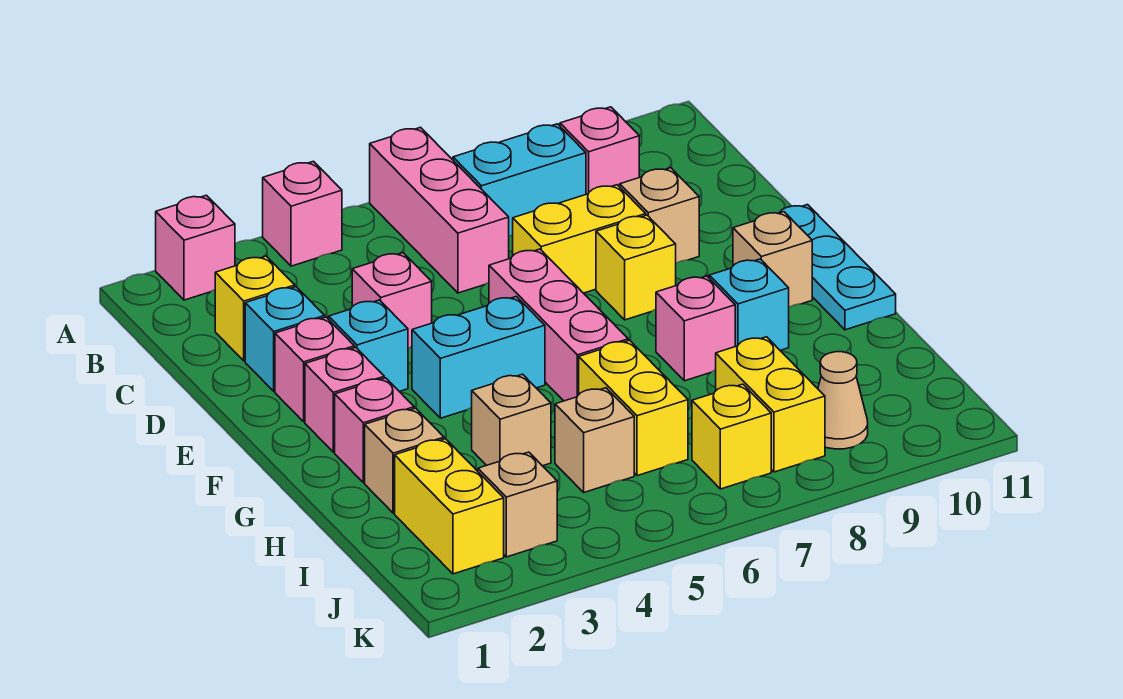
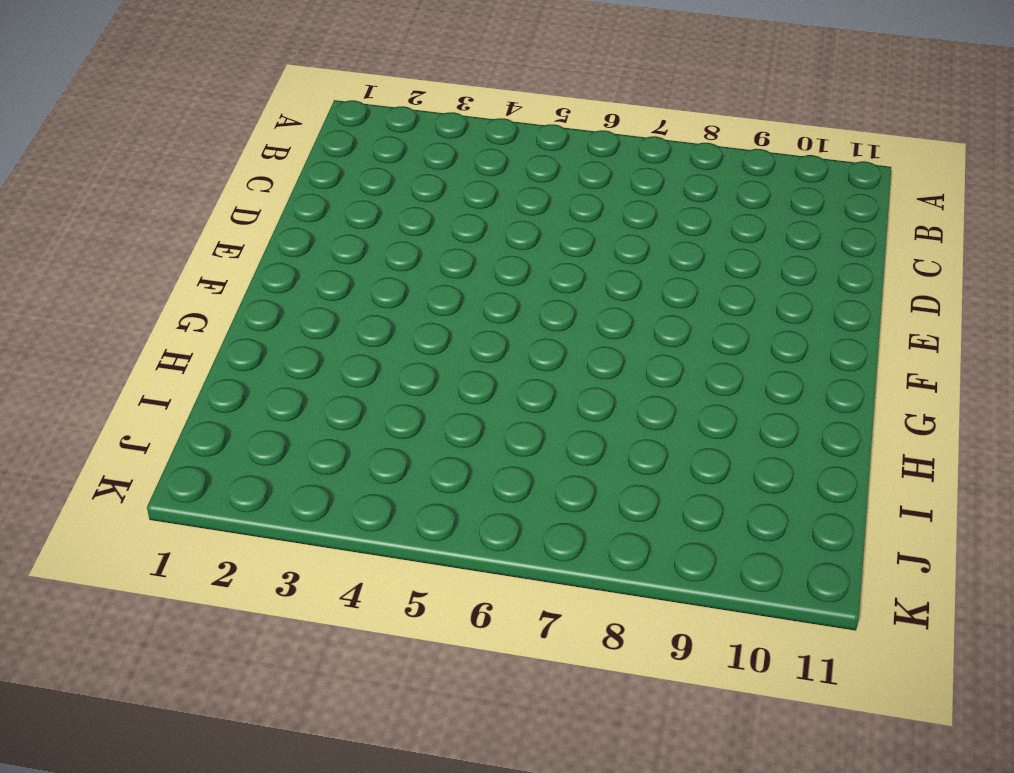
none -> pink 1x1 brick [156,195,235,300]
none -> pink 1x1 brick [263,161,342,266]
none -> pink 1x3 brick [370,127,509,293]
none -> cyan 1x2 brick [453,124,586,236]

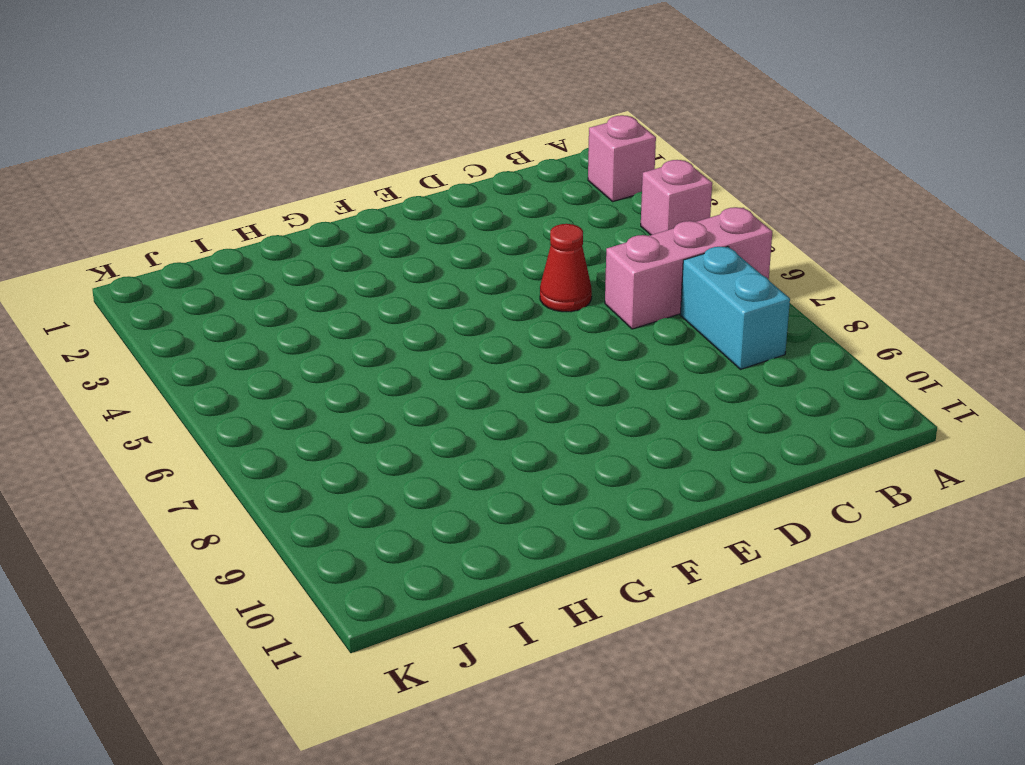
red 1x1 cone [540,224,592,312] -> none
none -> pink 1x1 brick [560,107,639,194]
none -> yellow 1x1 brick [215,256,295,361]
none -> cyan 1x1 brick [245,287,325,391]
none -> pink 1x1 brick [352,253,432,348]

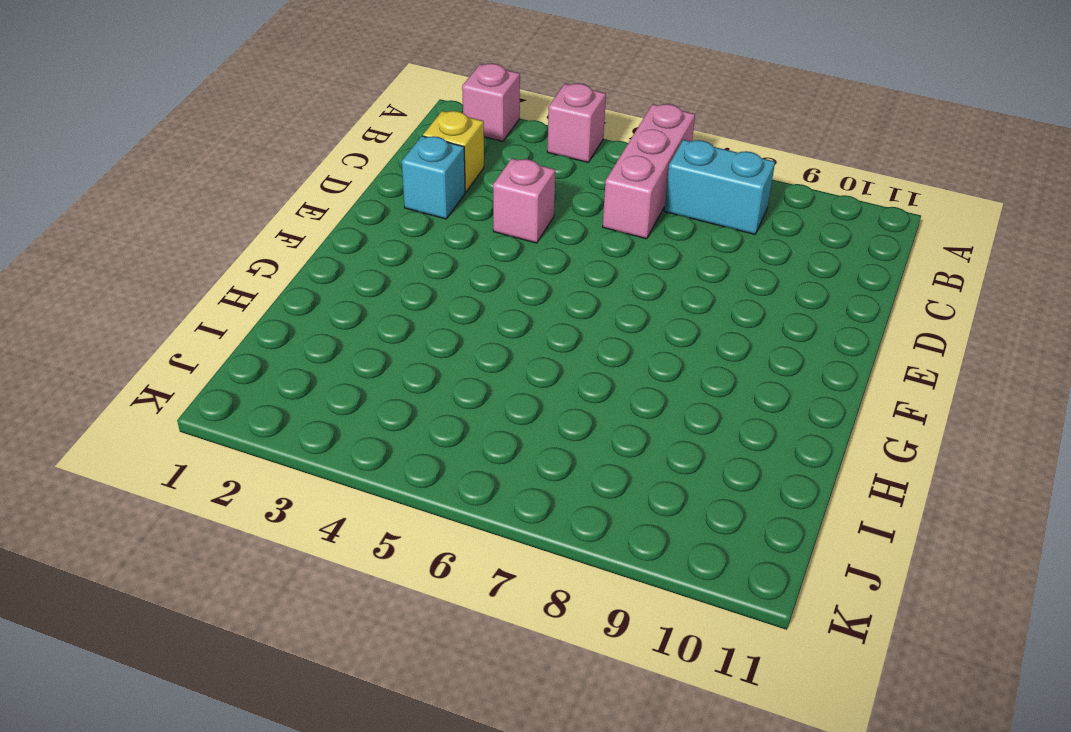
none -> pink 1x1 brick [560,107,639,194]
none -> yellow 1x2 brick [513,185,646,293]
none -> tan 1x1 brick [620,168,699,263]
none -> pink 1x1 brick [275,317,354,422]

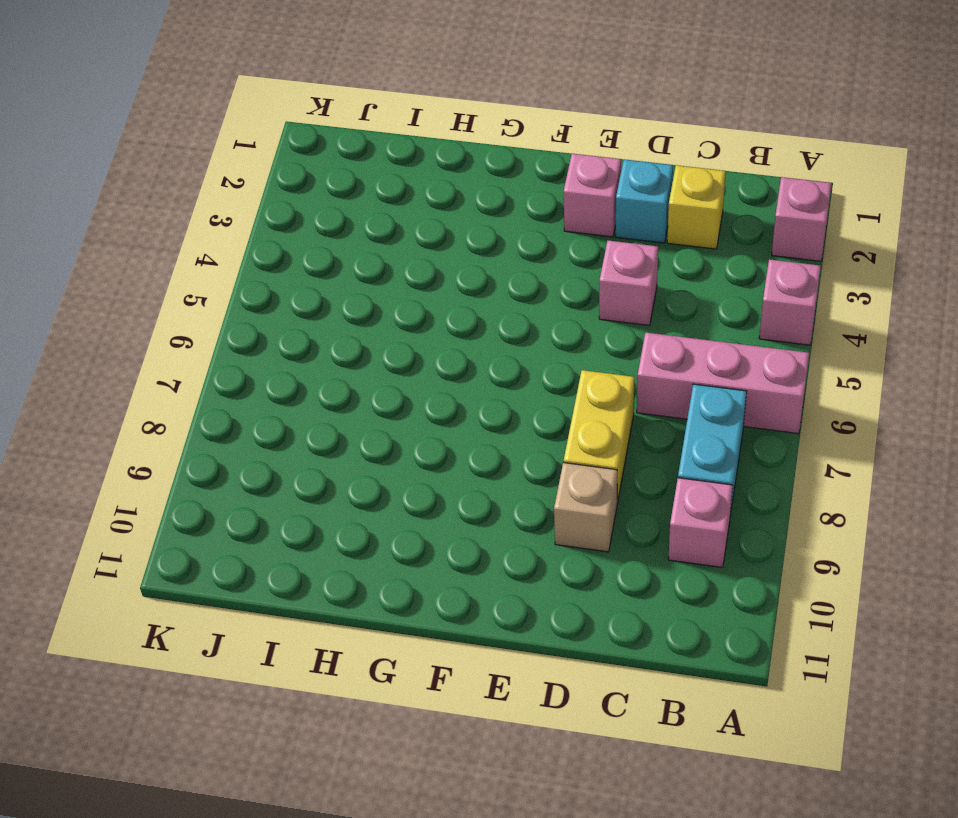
none -> cyan 1x1 brick [329,300,408,392]
none -> pink 1x3 brick [489,249,628,401]
none -> yellow 1x1 brick [596,215,676,320]
none -> cyan 1x3 plate [779,205,896,330]

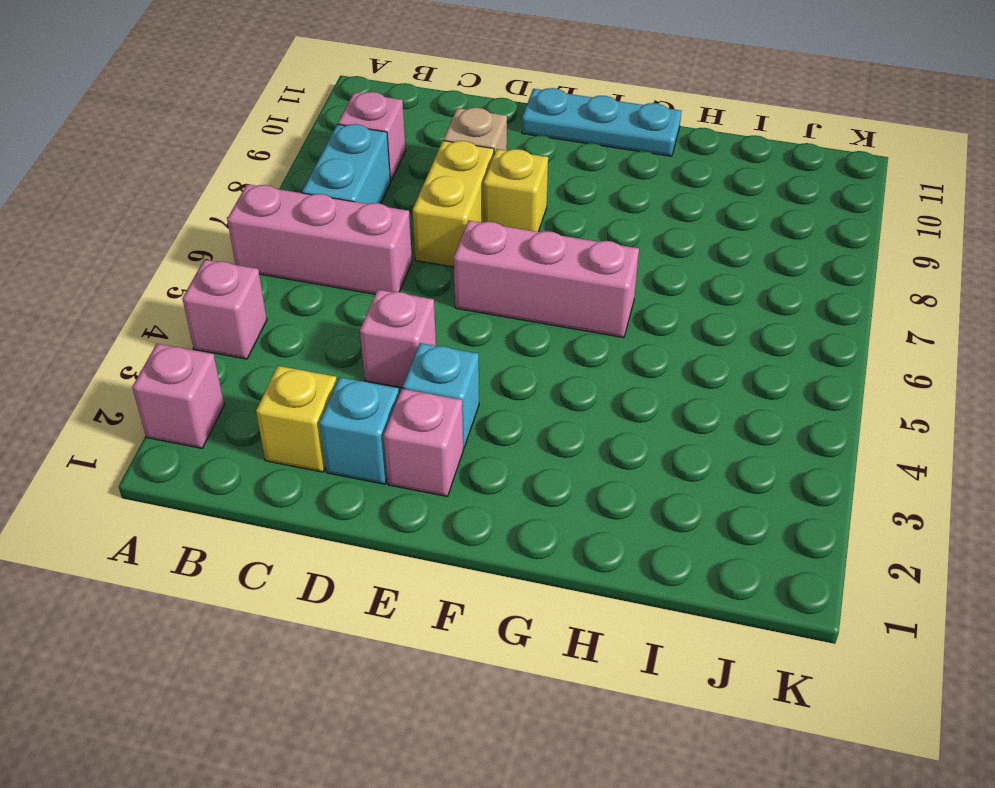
none -> pink 1x1 brick [305,347,384,452]
none -> cyan 1x2 brick [412,297,545,418]
none -> tan 1x1 brick [733,212,812,307]
none -> pink 1x1 brick [335,378,414,483]

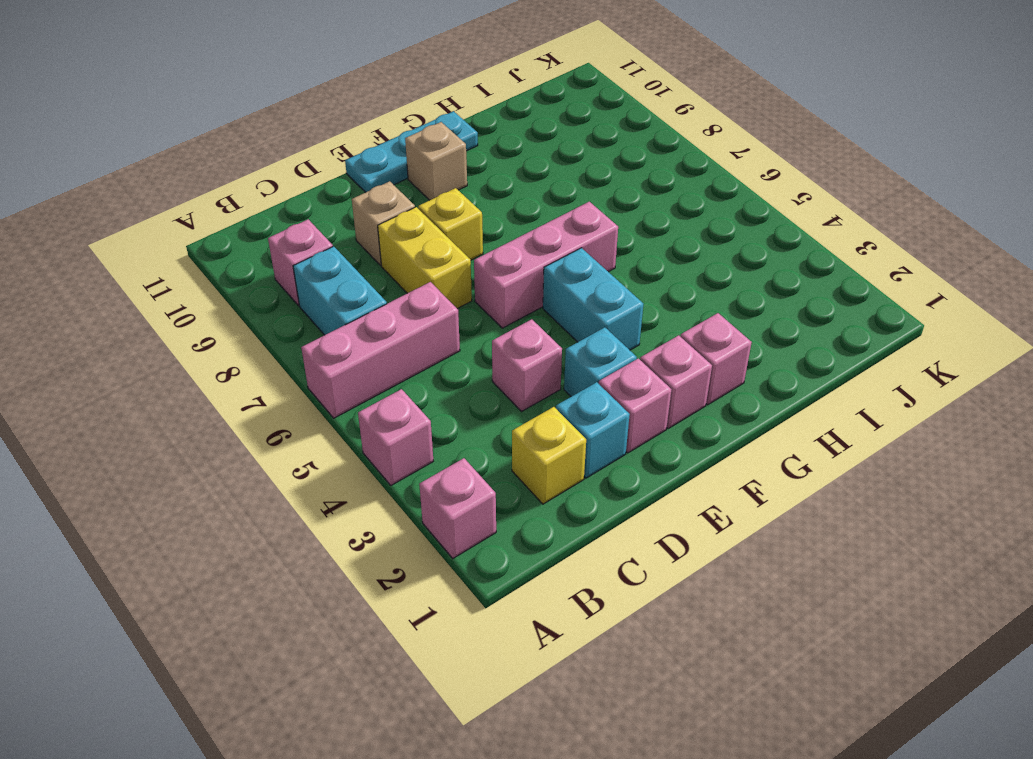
none -> pink 1x1 brick [656,276,735,381]
none -> cyan 1x1 brick [709,259,789,350]
none -> tan 1x1 brick [365,408,444,513]
none -> tan 1x1 brick [472,374,551,466]

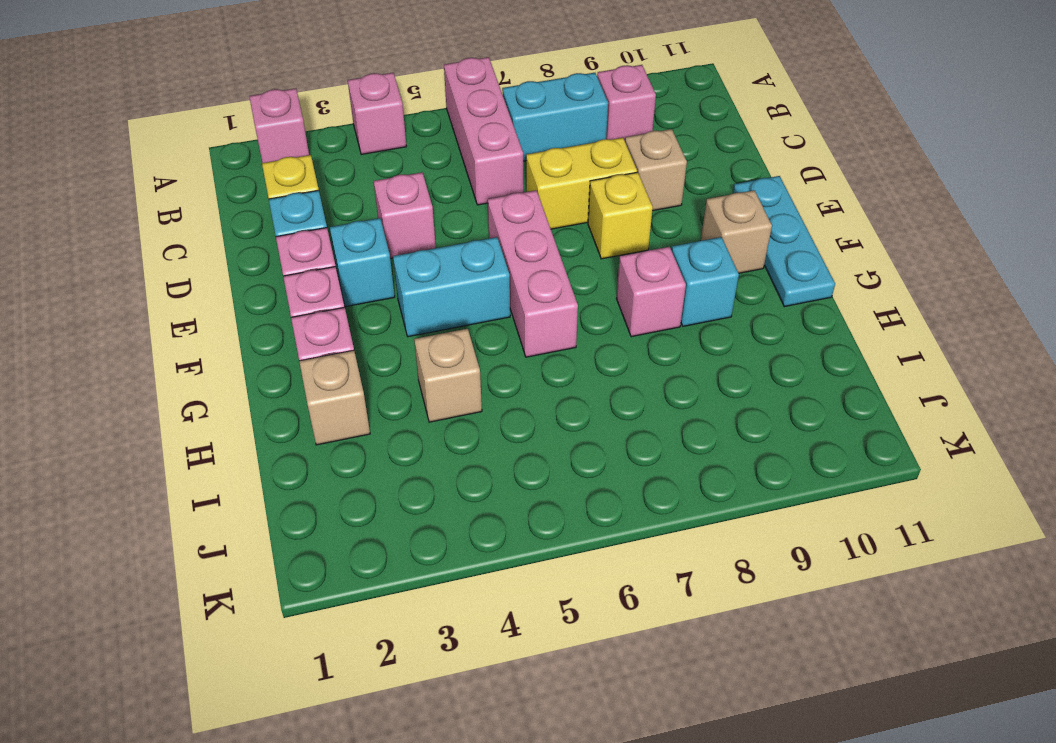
none -> yellow 1x2 brick [579,340,688,476]
none -> yellow 1x2 brick [395,439,504,574]
none -> tan 1x1 brick [555,388,634,492]
none -> yellow 1x2 brick [716,337,825,472]

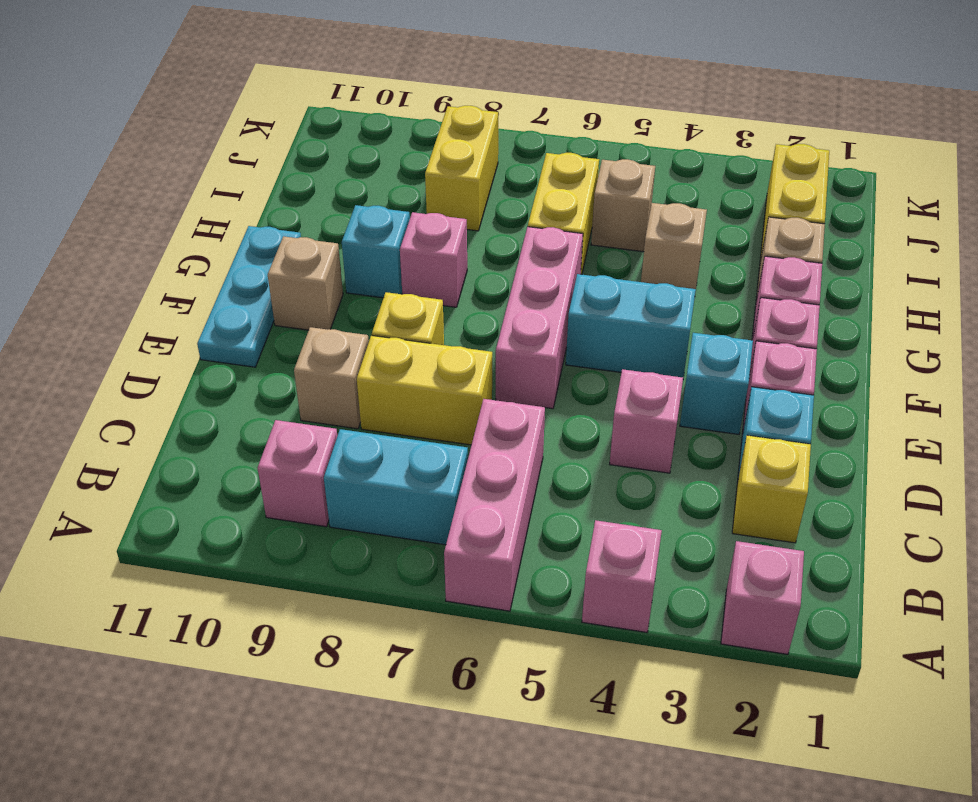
none -> tan 1x1 brick [478,452,557,557]
none -> yellow 1x1 brick [692,384,771,489]
none -> tan 1x1 cone [818,352,868,449]

